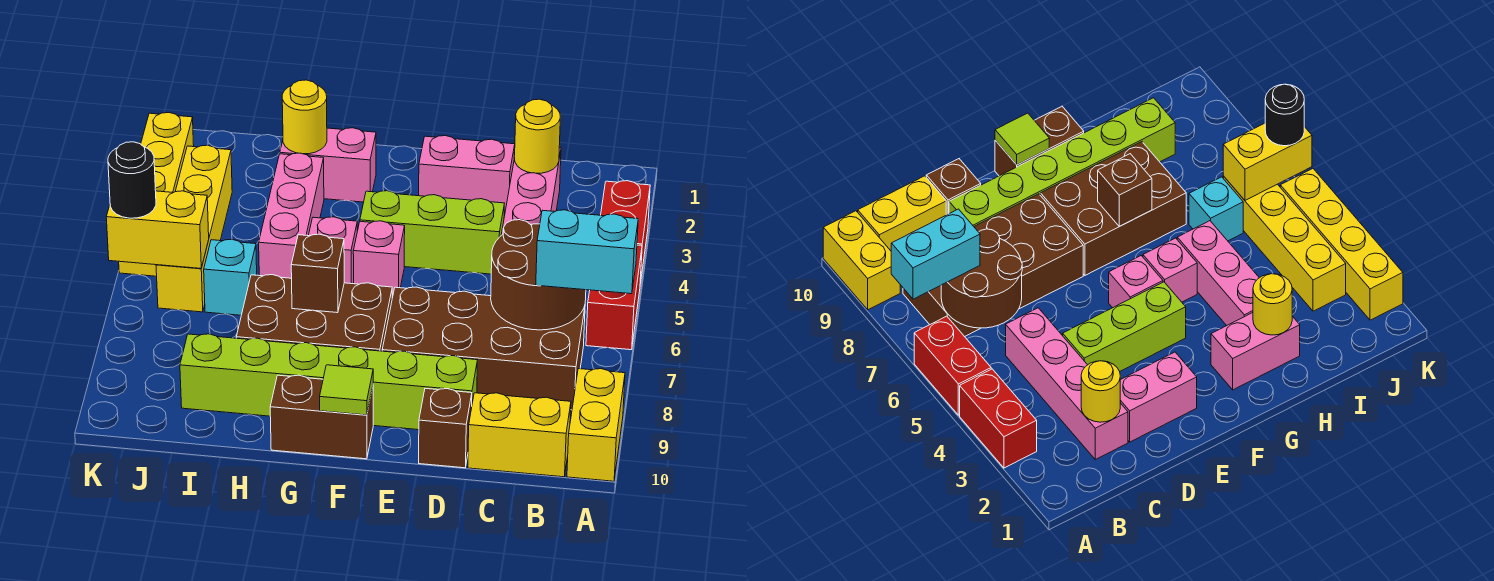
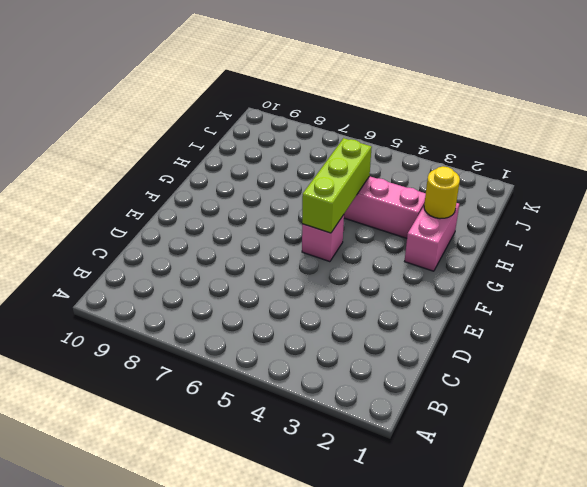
lime 1x3 brick [302,138,372,233] -> lime 1x3 brick moved to [360,191,504,274]
none -> red 1x2 brick [601,181,650,284]
none -> red 1x2 brick [586,245,642,350]
none -> yellow 1x2 brick [567,369,625,481]

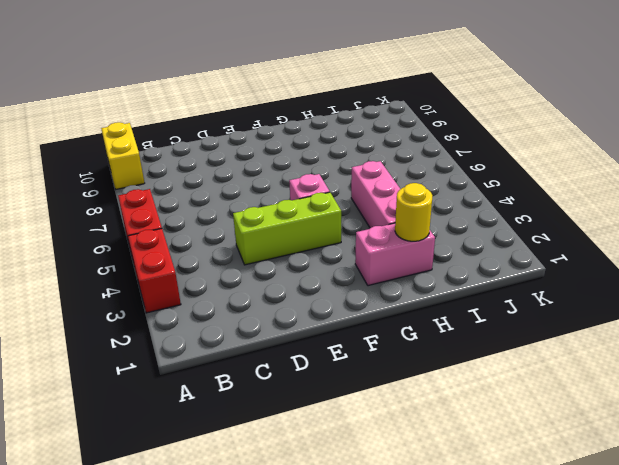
none -> brown 2x4 brick [382,287,585,410]
none -> yellow 1x2 brick [468,393,571,477]
none -> pink 1x4 brick [501,148,561,236]

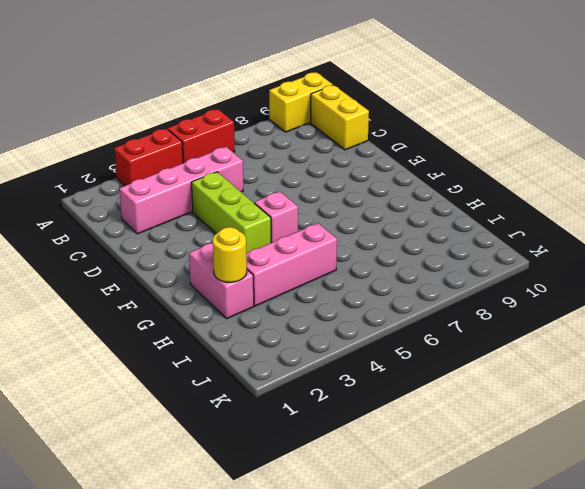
none -> brown 2x4 brick [382,287,585,410]
none -> pink 1x2 brick [419,136,515,214]
none -> lime 1x6 brick [180,334,477,430]

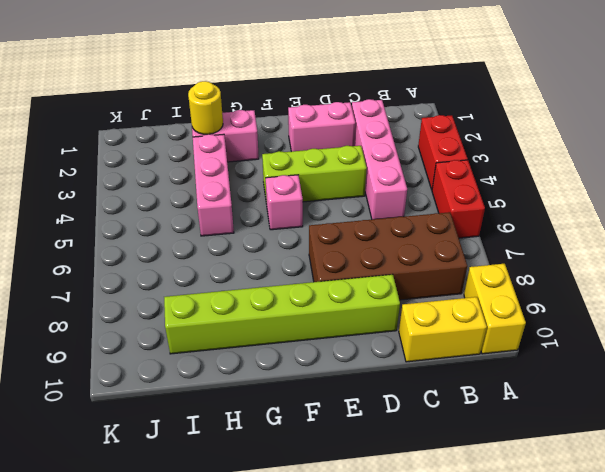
none -> brown 1x1 brick [419,388,472,468]
none -> brown 2x3 brick [236,275,392,351]
none -> brown 1x2 brick [270,375,373,459]

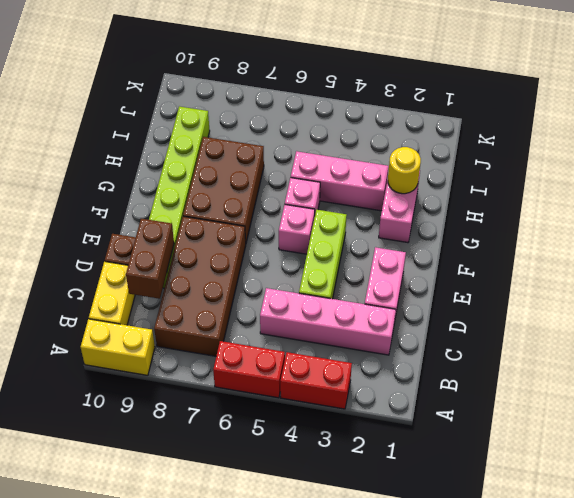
brown 1x2 brick [126,219,174,299] -> brown 1x2 brick moved to [270,375,373,459]
none -> cyan 1x1 brick [204,239,257,315]
none -> yellow 1x4 brick [156,145,232,312]
none -> yellow 1x4 brick [119,113,194,276]

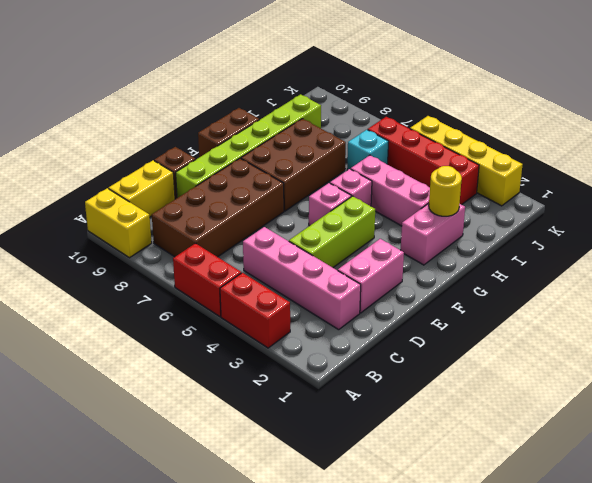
red 1x4 brick [368,117,479,205] -> yellow 1x4 brick [156,145,232,312]
none -> brown 2x2 round brick [491,220,586,330]
none -> yellow 1x1 round brick [514,99,560,173]
none -> lime 1x1 tile [320,365,373,415]

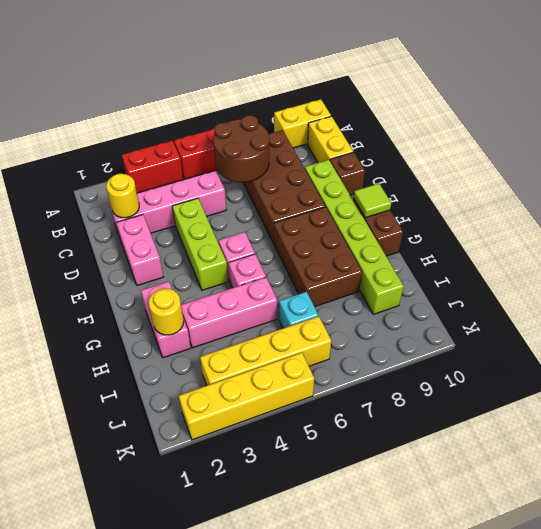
none -> brown 1x1 brick [291,234,344,313]
none -> yellow 1x2 brick [106,191,209,268]
none -> cyan 1x2 brick [536,210,638,294]

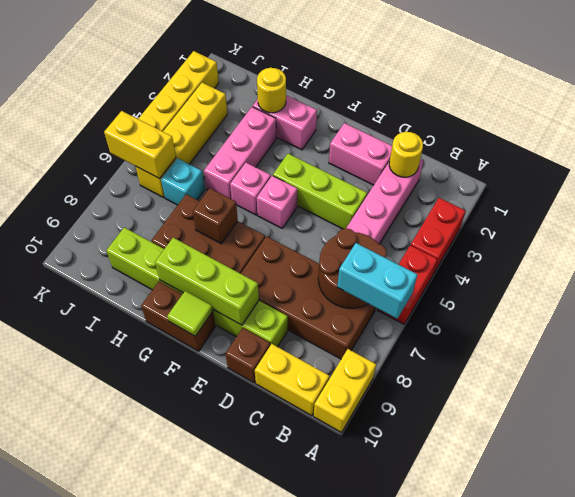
lime 1x3 brick [155,238,259,325] -> none
none -> black 1x1 round brick [108,142,156,218]

